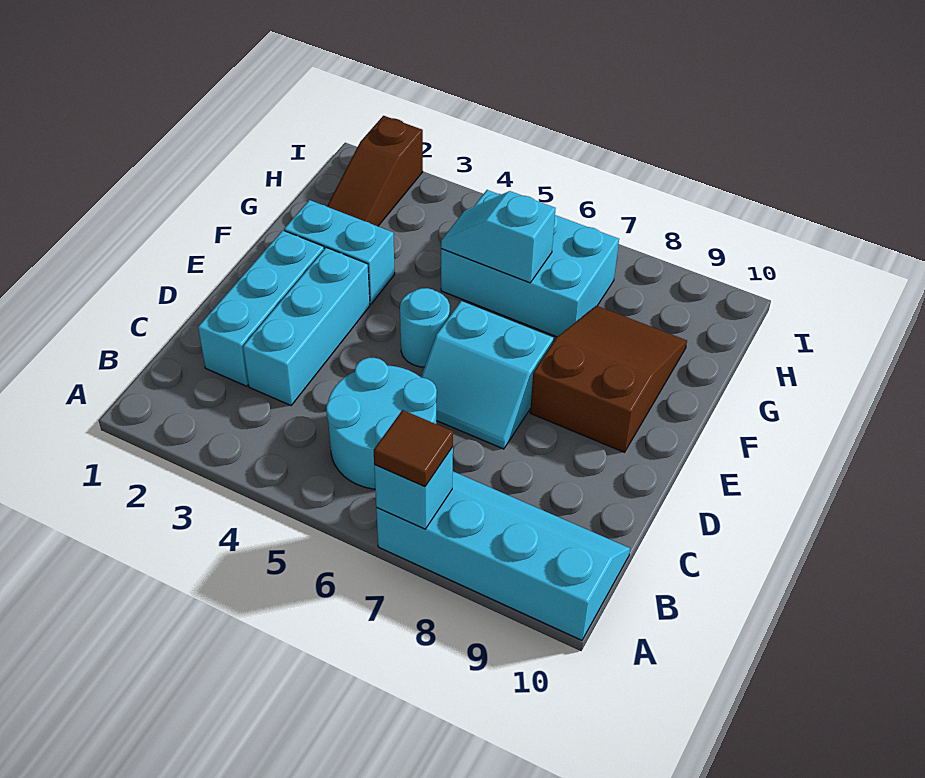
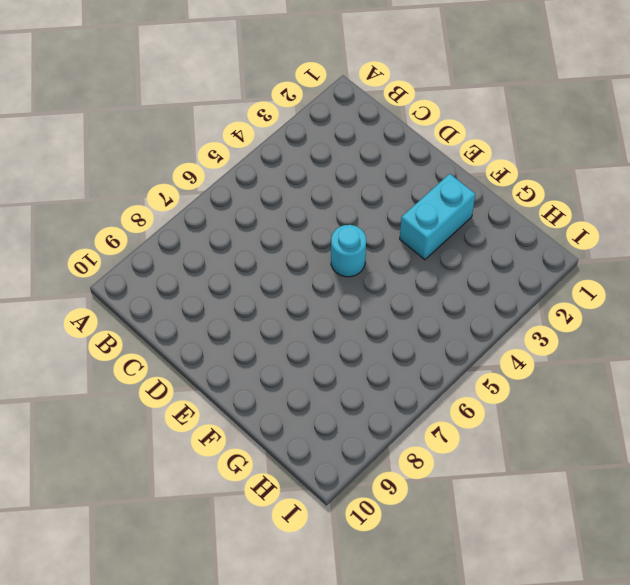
none -> cyan 2x4 slope [376,471,630,640]
none -> cyan 2x2 round brick [326,358,437,489]
none -> cyan 1x3 brick [198,230,324,386]

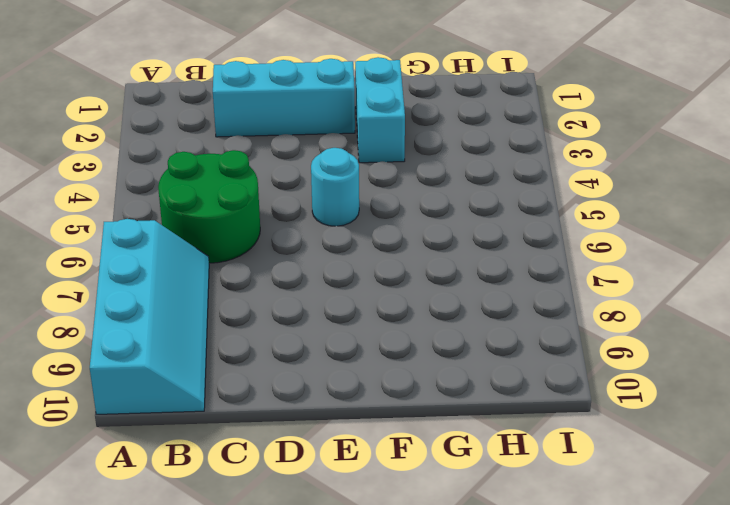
green 2x2 round brick [158,150,260,263] -> cyan 2x2 round brick [326,358,437,489]
none -> cyan 1x3 brick [243,248,370,405]
none -> cyan 2x2 slope [421,301,553,449]
none -> brown 2x3 slope [530,306,687,452]

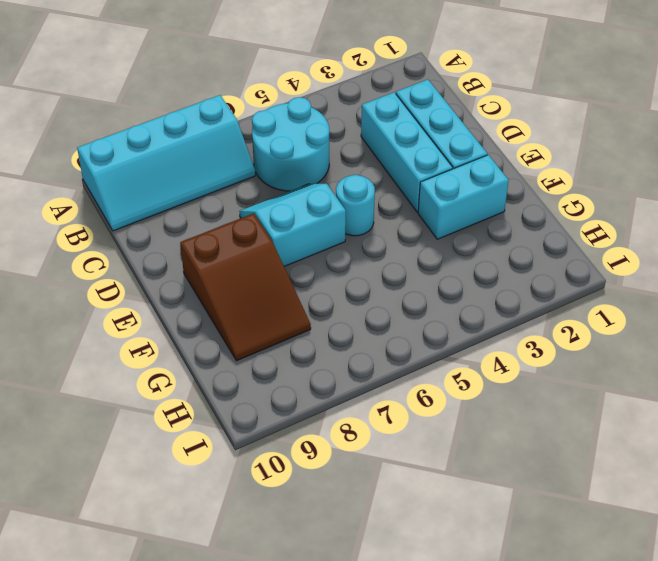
none -> brown 1x3 slope [327,116,423,226]
none -> cyan 2x3 brick [441,190,619,337]
none -> cyan 1x1 brick [374,447,453,529]

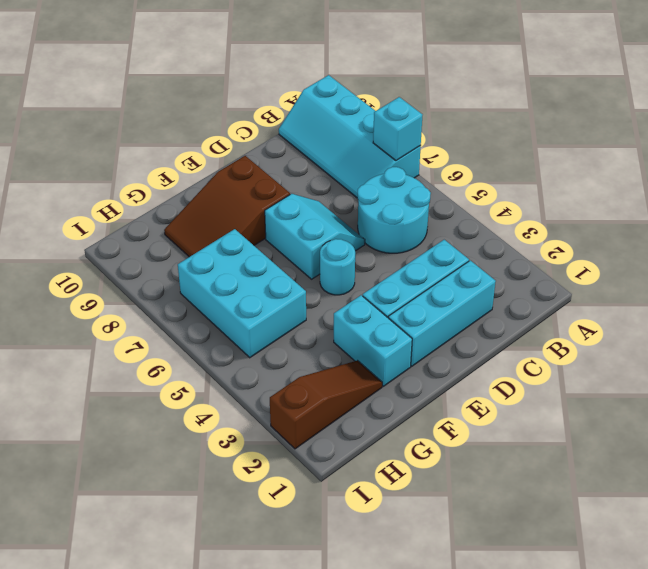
none -> cyan 1x2 slope [441,191,556,283]
none -> brown 1x1 tile [374,410,453,487]

